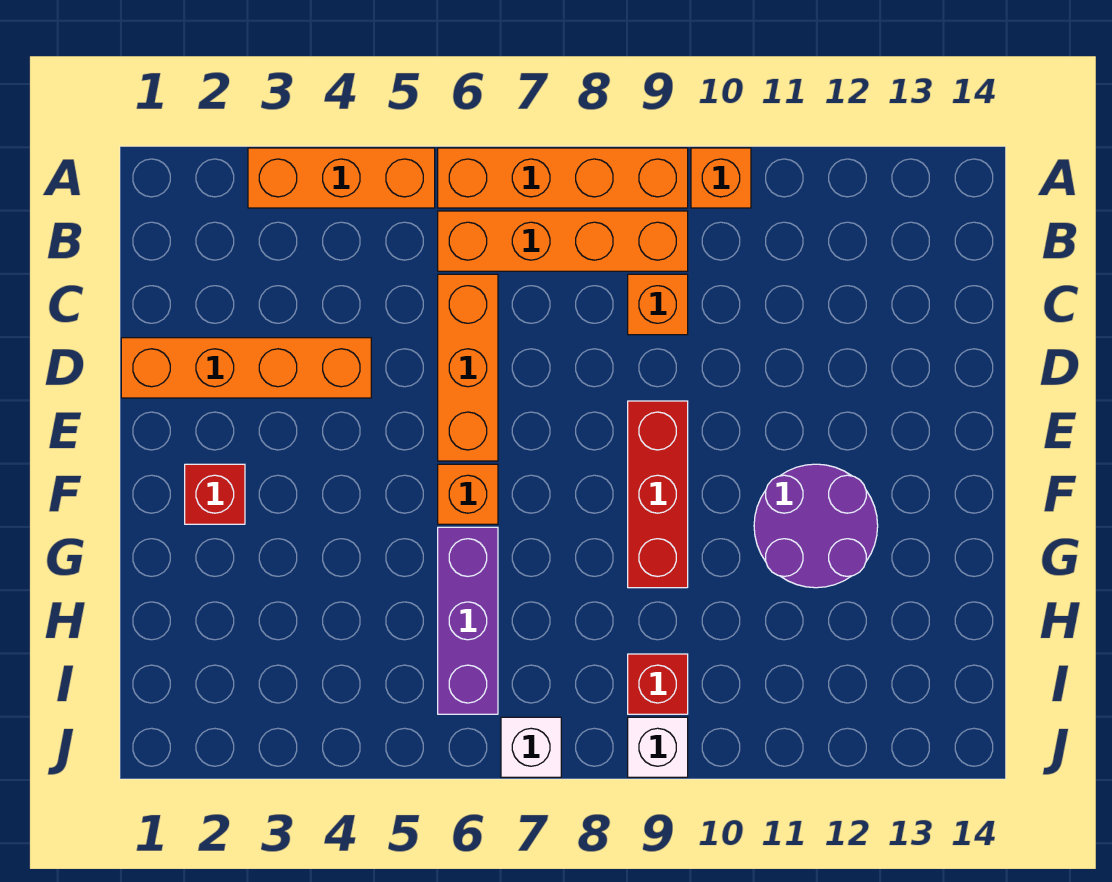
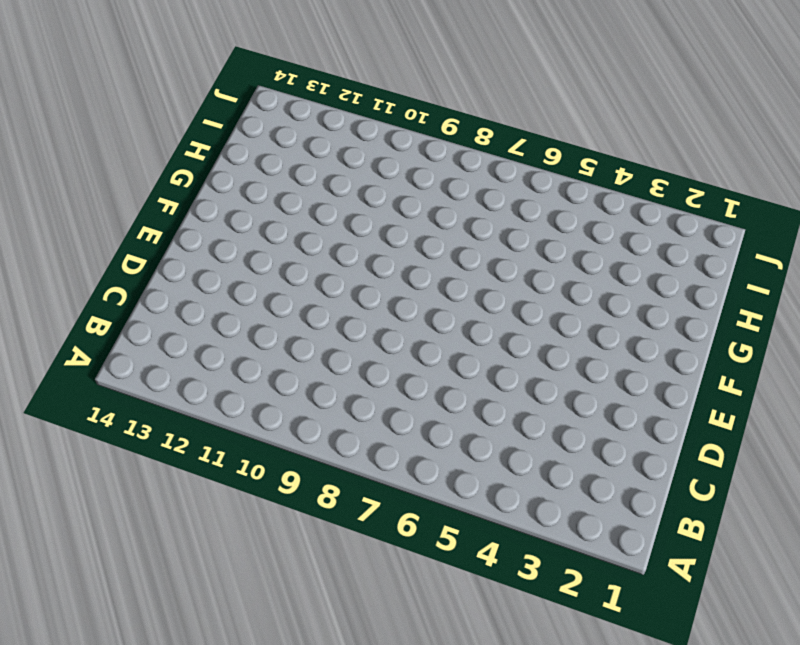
none -> orange 1x3 brick [248,148,435,208]
none -> orange 1x4 brick [438,148,688,208]
none -> orange 1x1 brick [691,148,751,208]

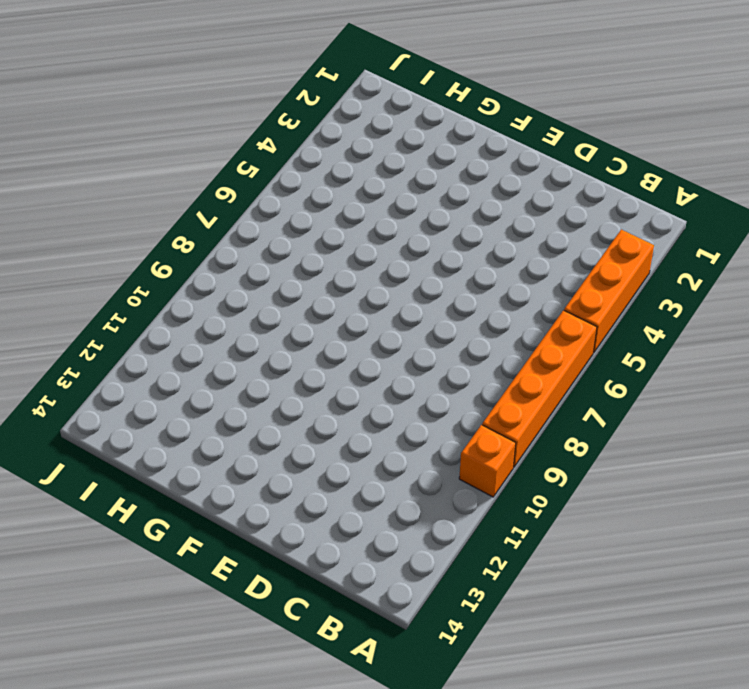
none -> orange 1x4 brick [438,211,688,271]
none -> orange 1x3 brick [438,274,498,461]
none -> orange 1x1 brick [628,274,688,335]

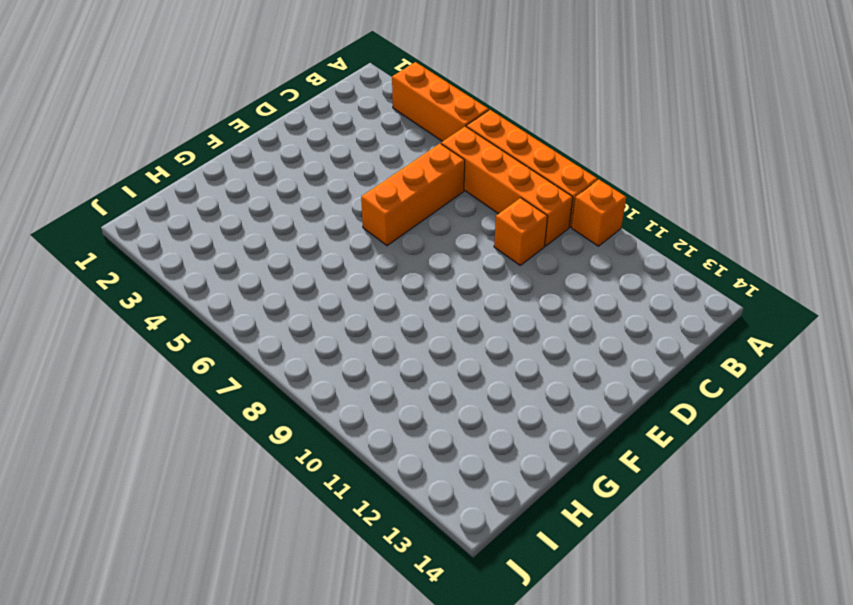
none -> orange 1x4 brick [121,338,371,398]
none -> red 1x3 brick [628,401,688,588]
none -> red 1x1 brick [185,464,245,524]

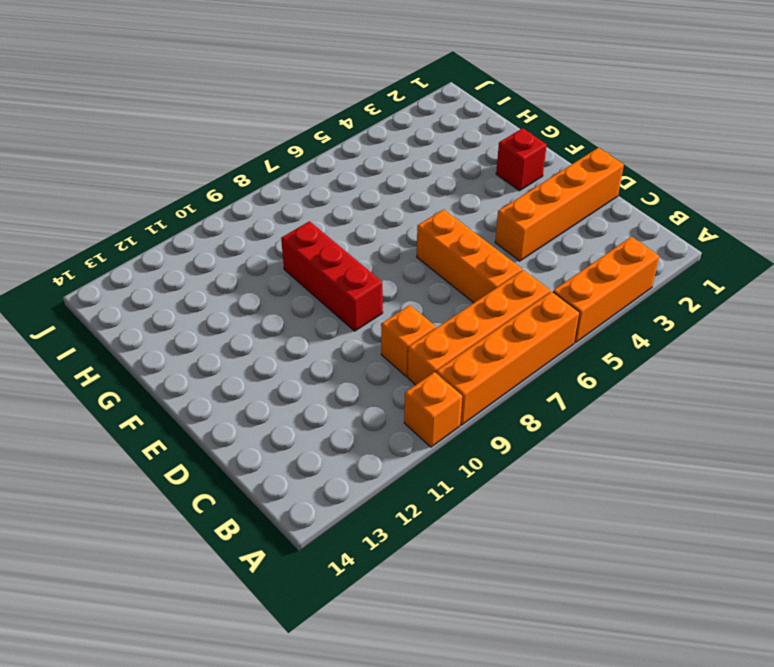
none -> orange 1x1 brick [438,464,498,524]
none -> purple 2x2 round brick [754,464,878,588]
none -> purple 1x3 brick [438,527,498,714]

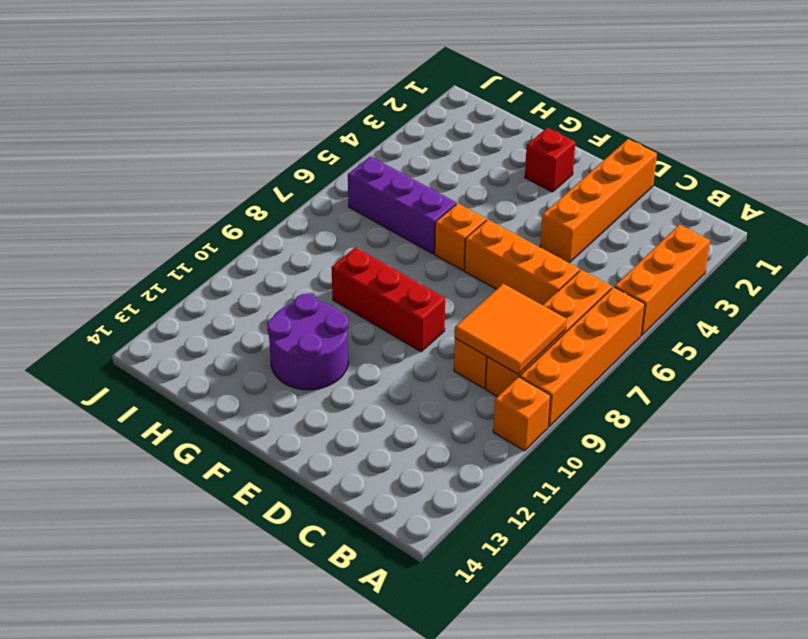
orange 2x2 tile [455,284,567,374] -> none
none -> red 1x1 brick [628,654,688,714]
none -> white 1x1 brick [501,717,561,777]
none -> white 1x1 brick [628,717,688,777]

